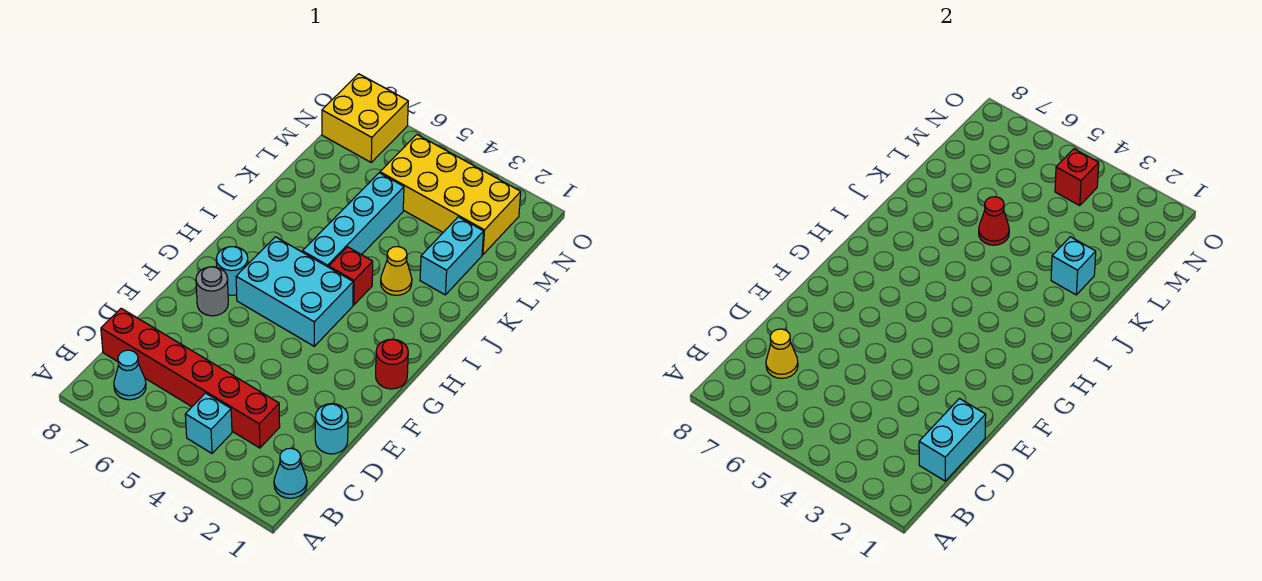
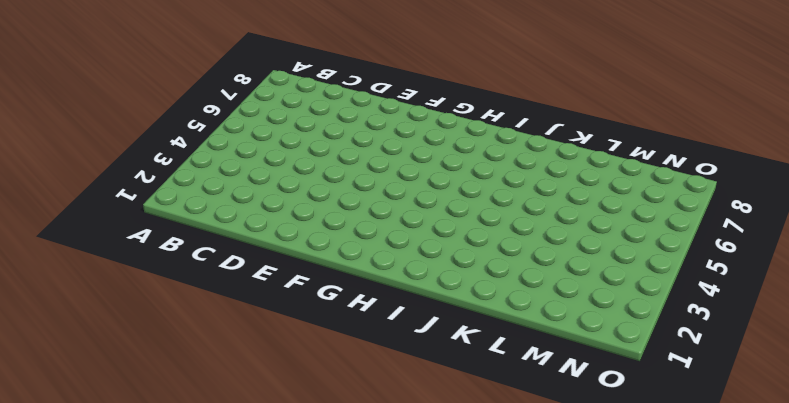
none -> cyan 1x1 cone [274,448,307,498]
none -> cyan 1x1 brick [185,393,232,453]
none -> cyan 1x1 cone [114,350,146,400]

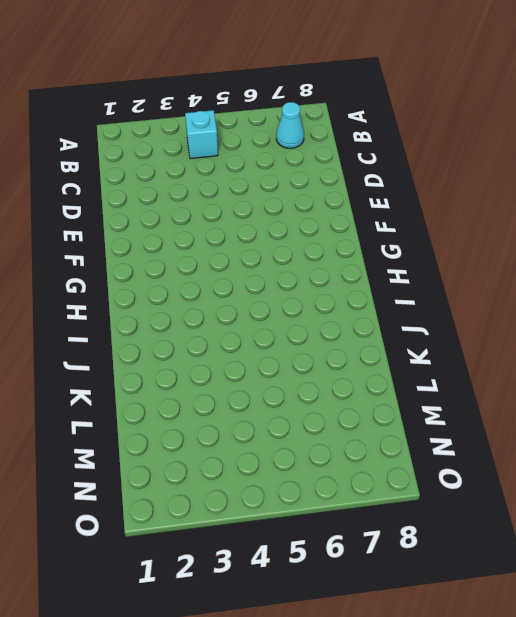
none -> cyan 1x1 cone [274,448,307,498]
none -> red 1x6 brick [101,308,280,448]
none -> cyan 1x1 round brick [315,404,348,454]

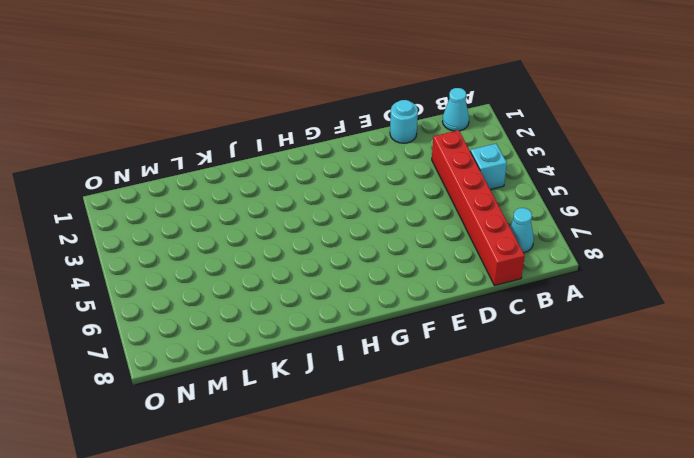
none -> grey 1x1 round brick [196,267,228,316]
none -> red 1x1 round brick [376,339,408,389]
none -> cyan 2x3 brick [236,237,353,346]

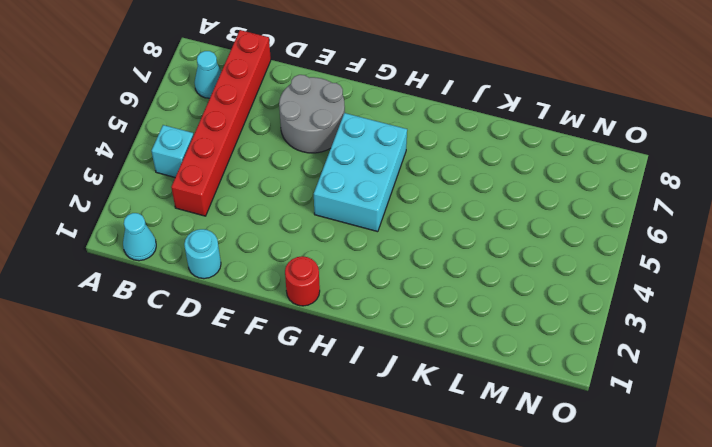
grey 2x2 round brick [279,75,345,153] -> grey 1x1 round brick [196,267,228,316]
none -> cyan 1x1 round brick [216,247,248,295]
none -> red 1x1 brick [329,247,373,305]
none -> cyan 1x4 brick [302,173,404,267]

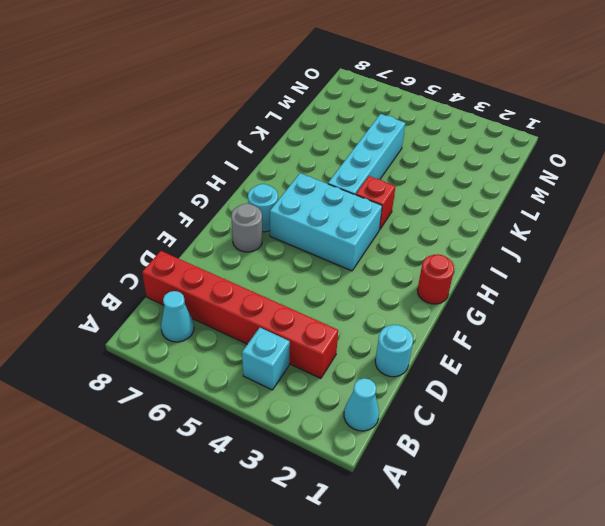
none -> yellow 1x1 cone [381,246,412,295]
none -> cyan 1x2 brick [420,217,484,295]
none -> yellow 2x4 brick [380,135,521,255]

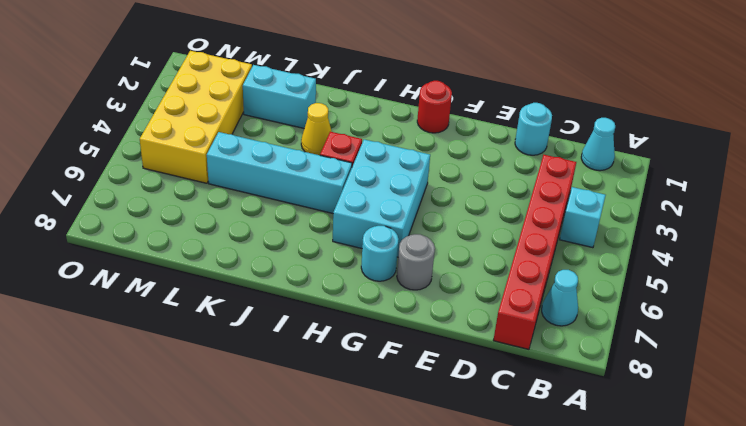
none -> yellow 2x2 brick [322,74,408,162]
none -> cyan 1x2 brick [919,399,986,481]
none -> yellow 1x1 cone [766,329,798,378]

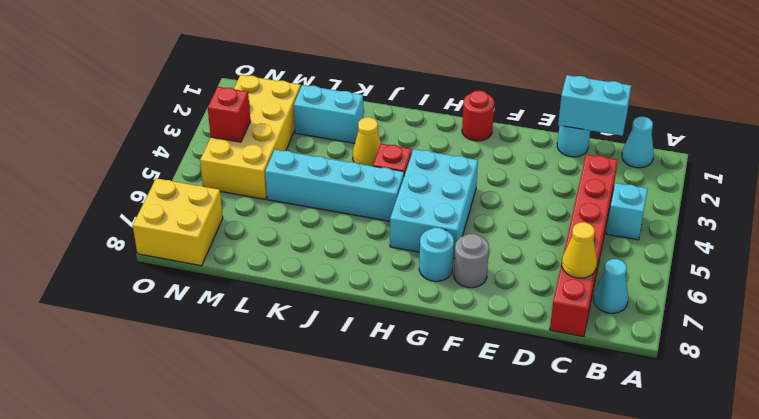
none -> cyan 1x1 brick [1051,237,1096,295]
none -> red 1x1 cone [979,197,1009,245]

